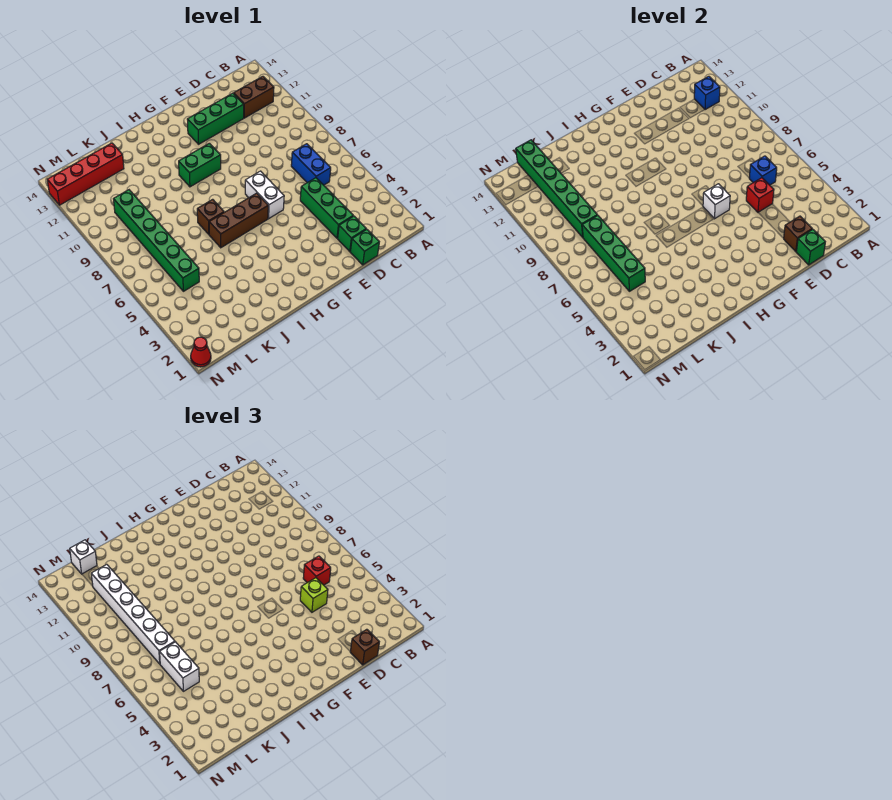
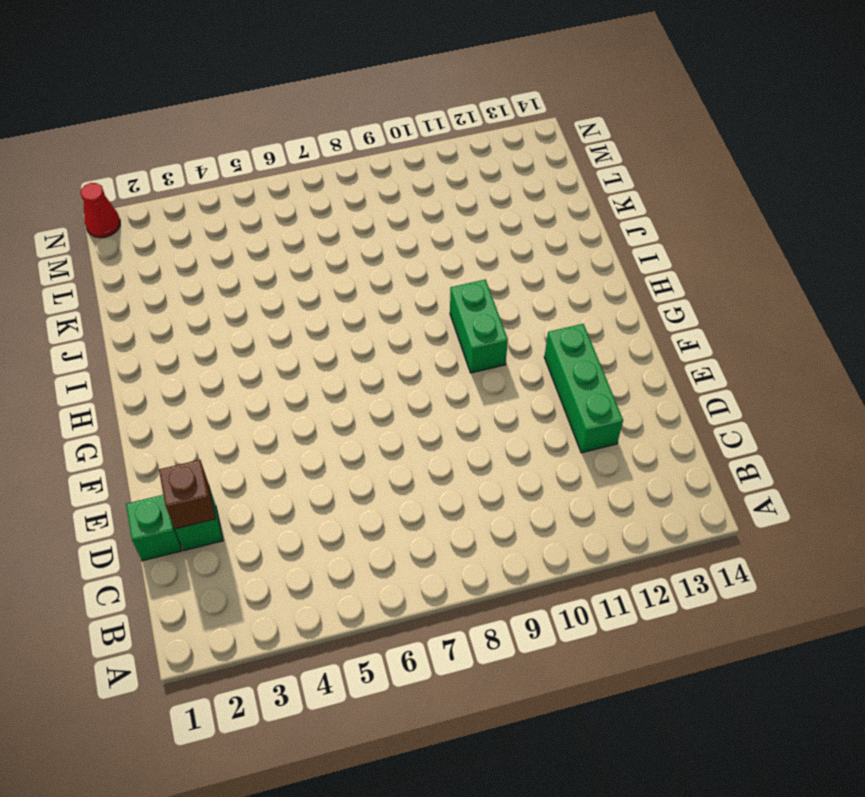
none -> brown 1x2 brick [234,76,274,118]
none -> blue 1x2 brick [291,144,331,185]
none -> green 1x3 brick [300,178,353,238]

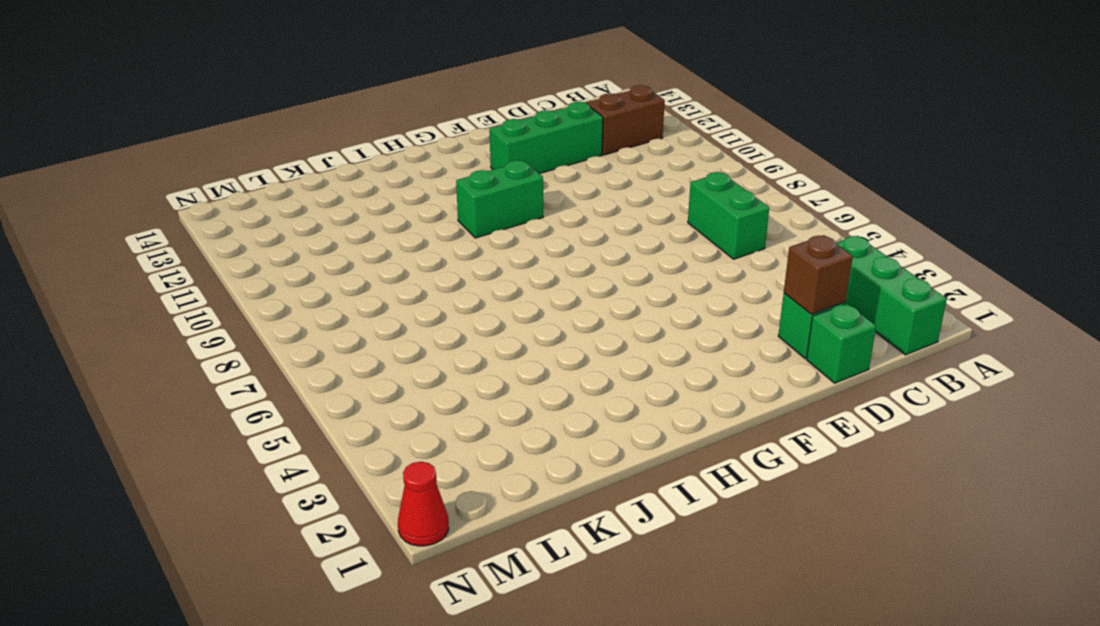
green 1x3 brick [836,236,947,355] -> green 1x3 brick moved to [300,178,353,238]
green 1x2 brick [688,172,769,259] -> blue 1x2 brick [291,144,331,185]
none -> white 1x2 brick [245,171,284,219]
none -> brown 1x3 brick [209,193,268,248]
none -> brown 1x1 brick [197,199,224,234]

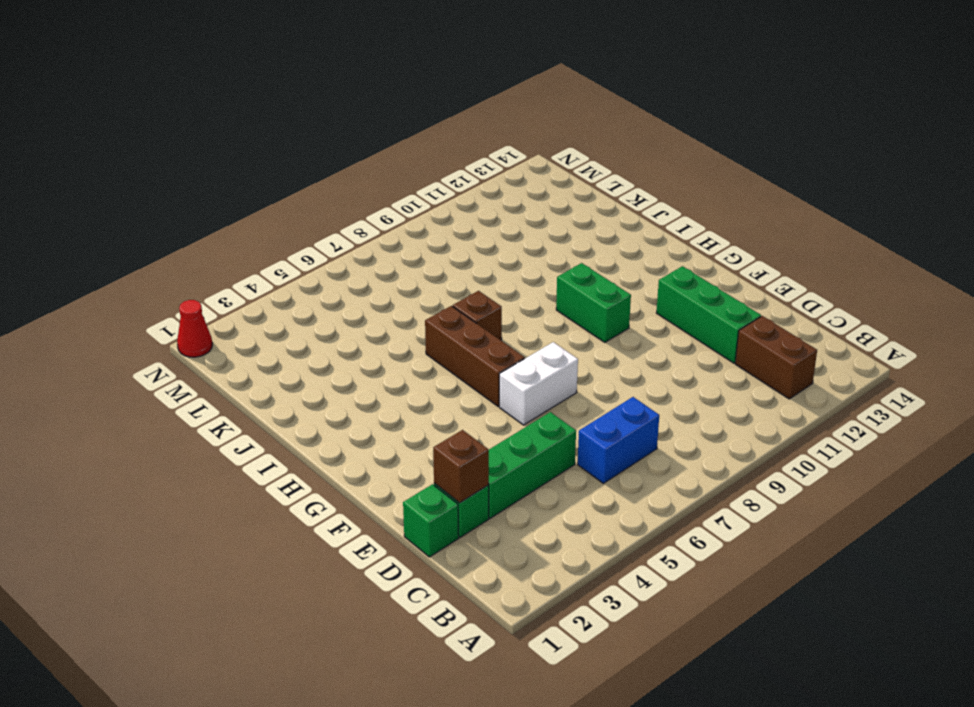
none -> red 1x4 brick [47,143,124,205]
none -> green 1x6 brick [114,190,199,291]
none -> blue 1x1 brick [694,76,720,109]

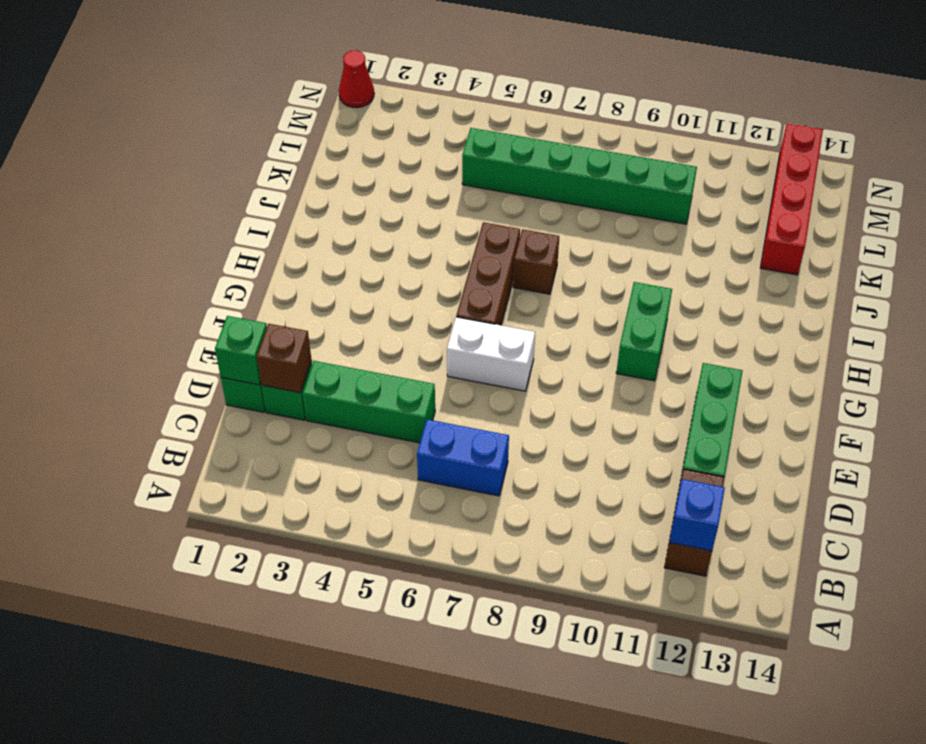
none -> blue 1x1 brick [749,156,777,185]
none -> red 1x1 brick [746,178,774,212]
none -> white 1x1 brick [703,184,730,219]

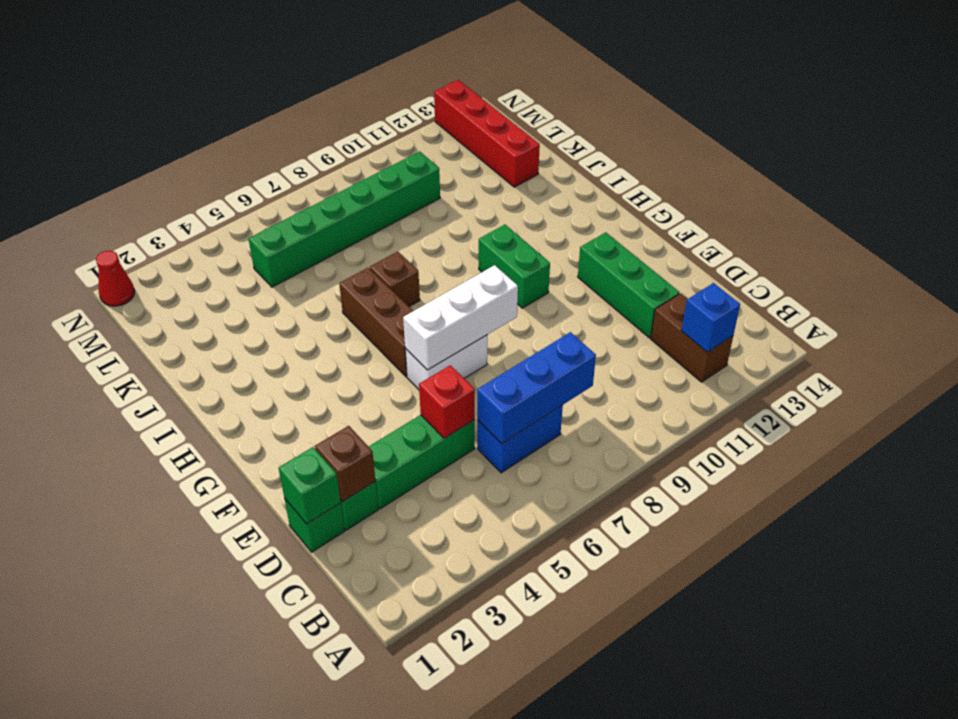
blue 1x3 brick [477,332,596,444] -> blue 1x1 brick [749,156,777,185]
white 1x3 brick [403,265,518,370] -> white 1x1 brick [703,184,730,219]
none -> green 1x4 brick [582,215,645,291]
none -> green 1x6 brick [516,140,597,237]
none -> red 1x1 brick [303,556,331,585]

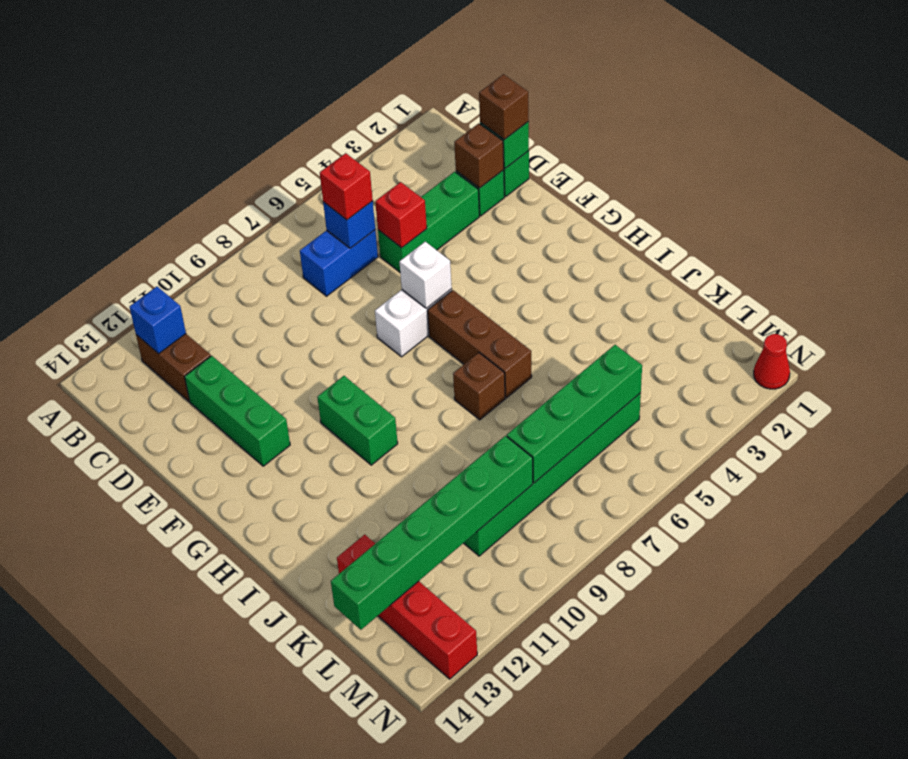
none -> lime 1x1 brick [300,578,328,612]
none -> white 1x2 brick [160,642,199,691]
none -> white 1x6 brick [91,564,175,664]

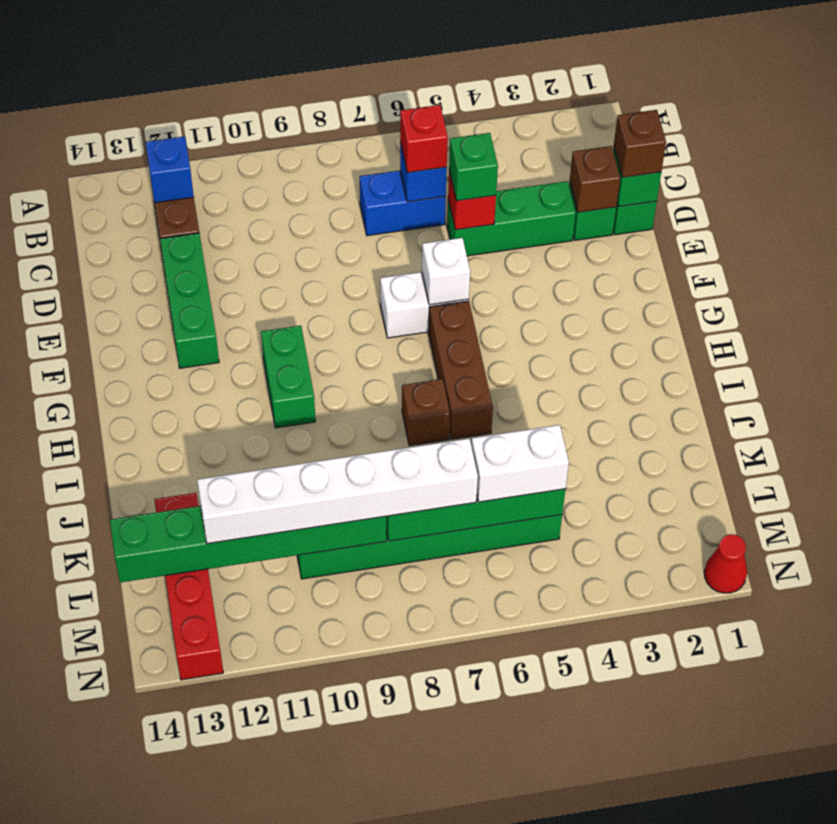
green 1x1 brick [449,133,498,201] -> lime 1x1 brick [300,578,328,612]
none -> white 1x1 brick [70,540,97,574]

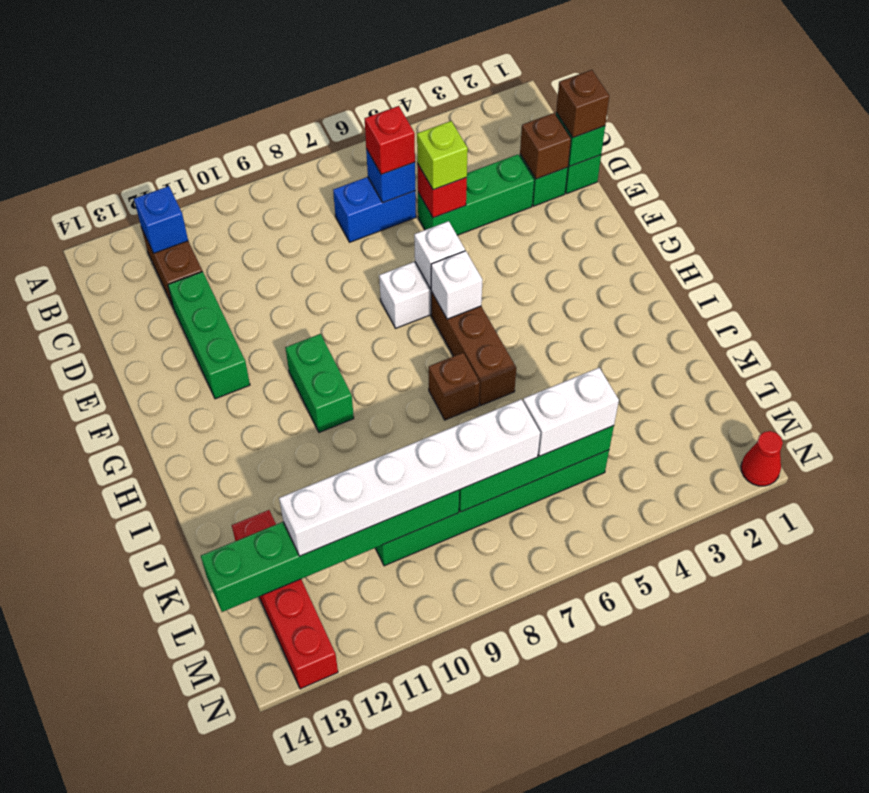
white 1x1 brick [431,251,482,319] -> white 1x1 brick moved to [70,540,97,574]

